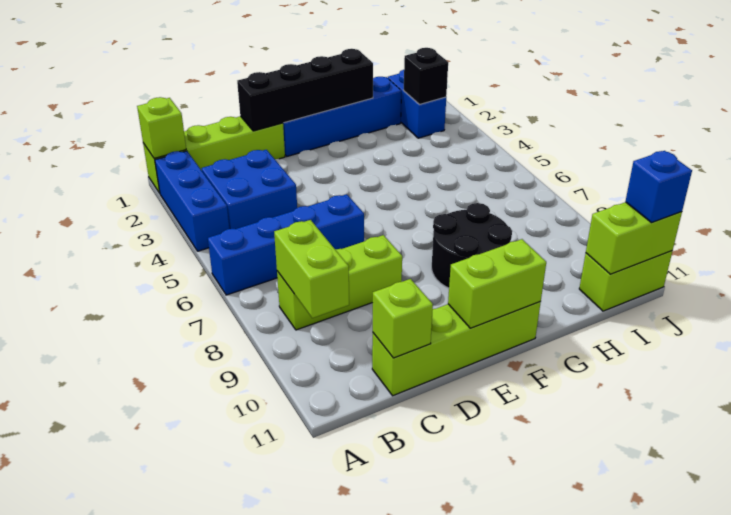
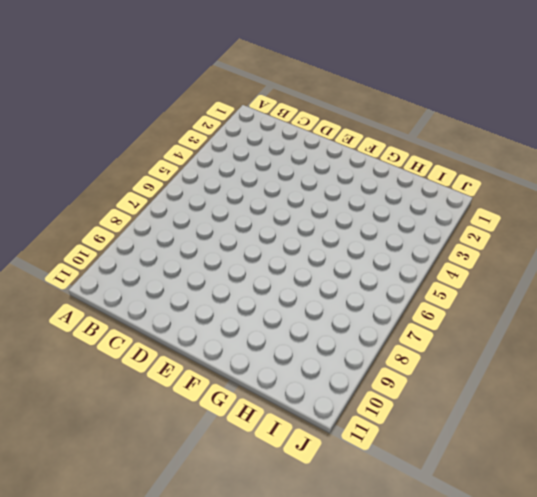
none -> lime 1x4 brick [143,116,285,193]
none -> blue 1x3 brick [155,151,229,251]
none -> blue 1x4 brick [208,194,364,295]

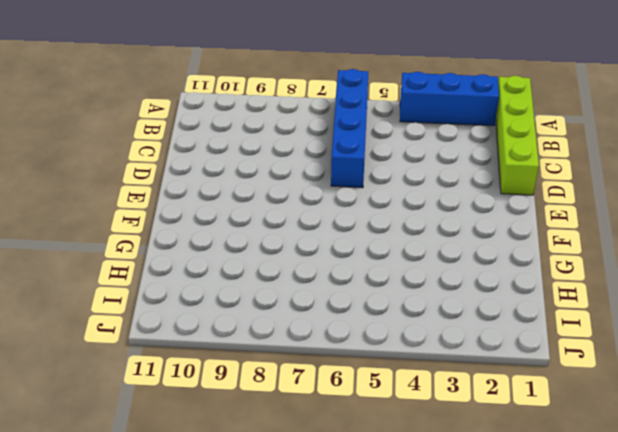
none -> blue 2x2 brick [202,150,297,229]
none -> lime 1x3 brick [277,235,402,330]
none -> lime 1x4 brick [372,301,541,396]

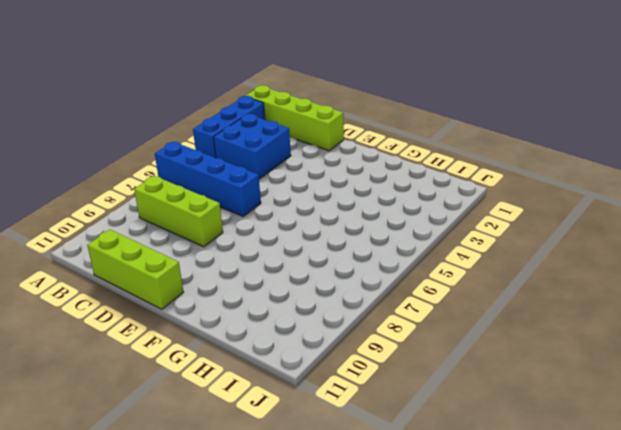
lime 1x3 brick [87,230,183,309] -> lime 1x4 brick [372,301,541,396]
none -> blue 1x4 brick [283,77,401,156]
none -> black 2x2 round brick [432,203,512,288]
none -> blue 1x2 brick [388,70,446,138]

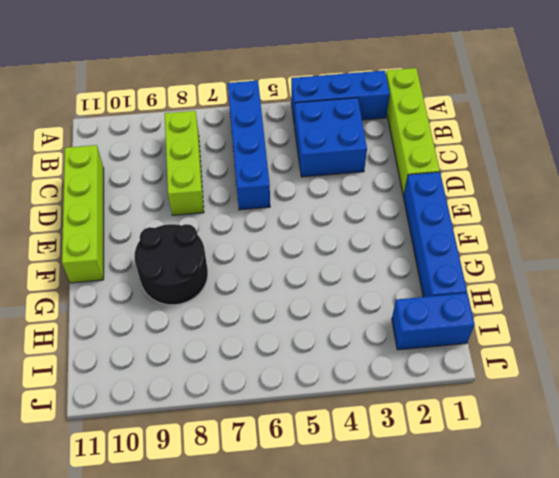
none -> lime 1x2 brick [579,251,672,311]
none -> lime 1x1 brick [137,97,186,159]
none -> lime 1x2 brick [274,220,349,318]

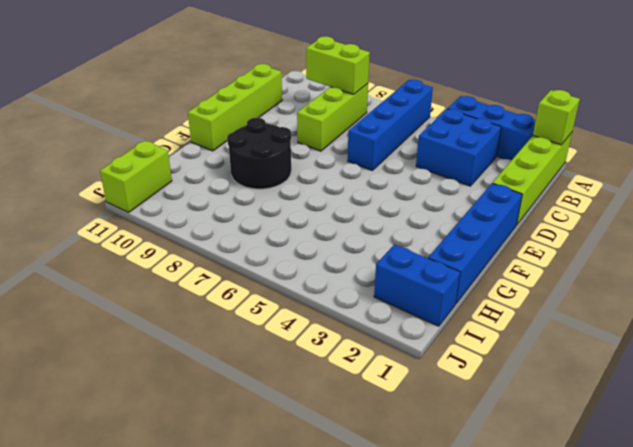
none -> lime 1x1 brick [373,279,433,358]
none -> black 1x4 brick [237,49,373,131]
none -> lime 1x2 brick [448,239,546,328]

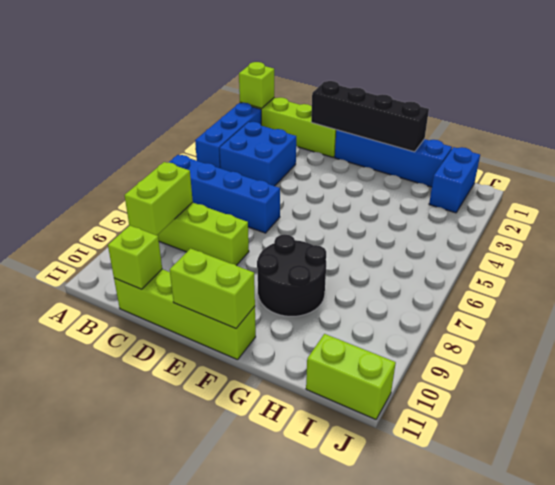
none -> black 1x1 brick [404,48,448,105]
none -> lime 1x2 brick [586,202,682,274]
none -> blue 1x1 brick [625,151,692,223]

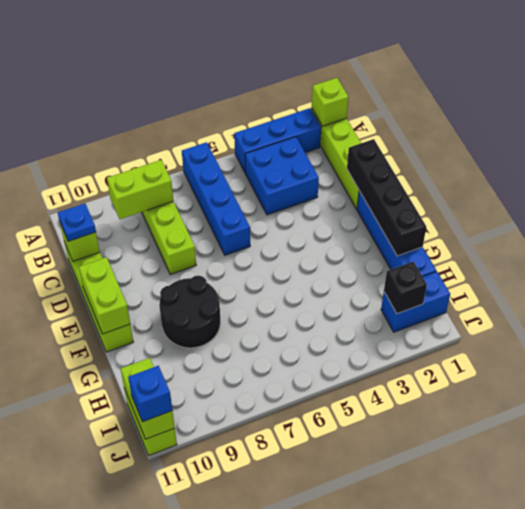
blue 1x1 plate [58,203,96,241] -> none

